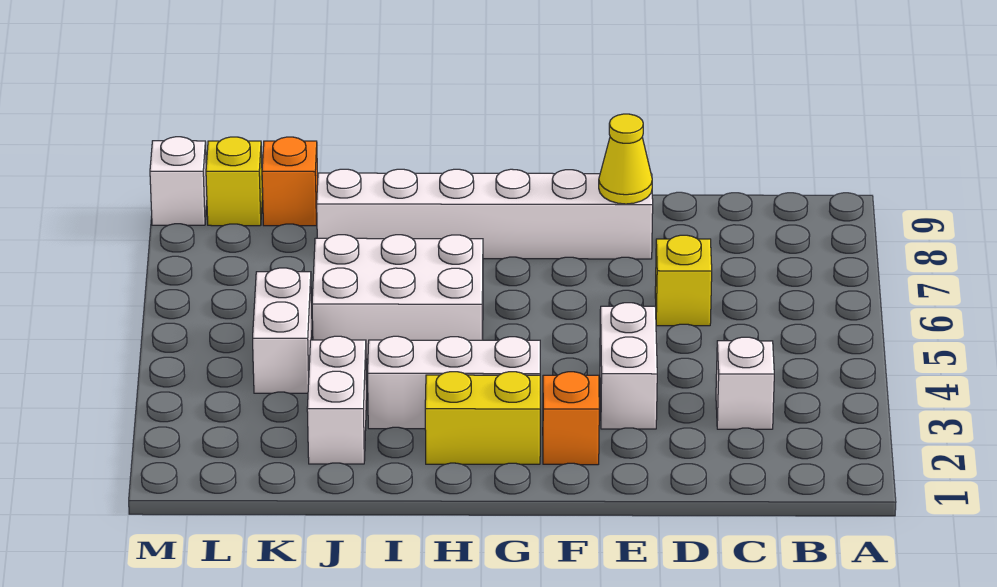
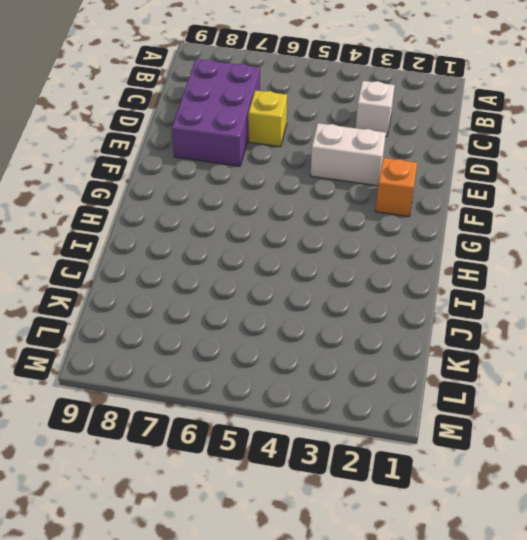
purple 2x3 brick [172,59,260,166] -> white 1x6 brick [317,169,653,259]
none -> yellow 1x2 brick [425,372,540,464]
none -> white 1x3 brick [368,336,540,429]
none -> white 2x3 brick [312,235,483,359]

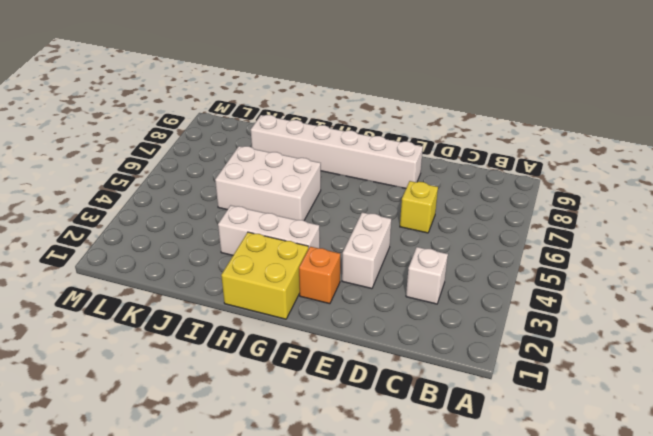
yellow 2x2 brick [221,232,308,319] -> yellow 1x2 brick [425,372,540,464]
none -> white 1x2 brick [307,336,367,464]
none -> white 1x2 brick [253,268,312,393]
none -> orange 1x1 brick [262,137,318,226]

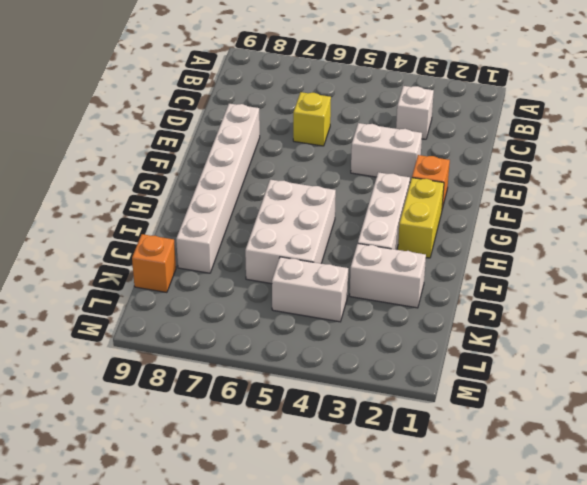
none -> yellow 1x1 brick [206,137,263,226]
none -> white 1x1 brick [150,137,207,225]
none -> yellow 1x1 cone [599,114,652,204]

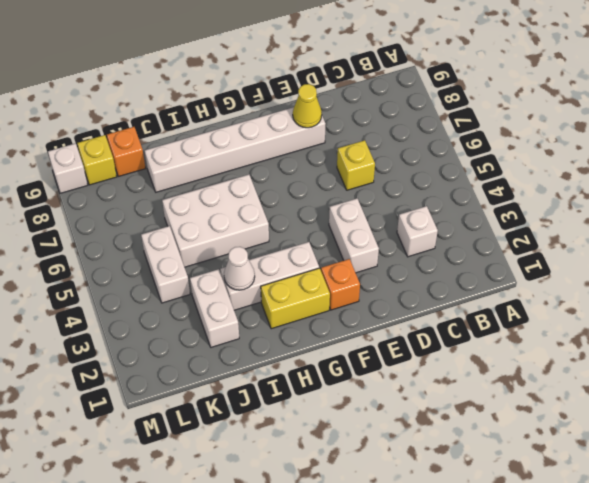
white 1x1 cone [224,247,255,290] -> none

